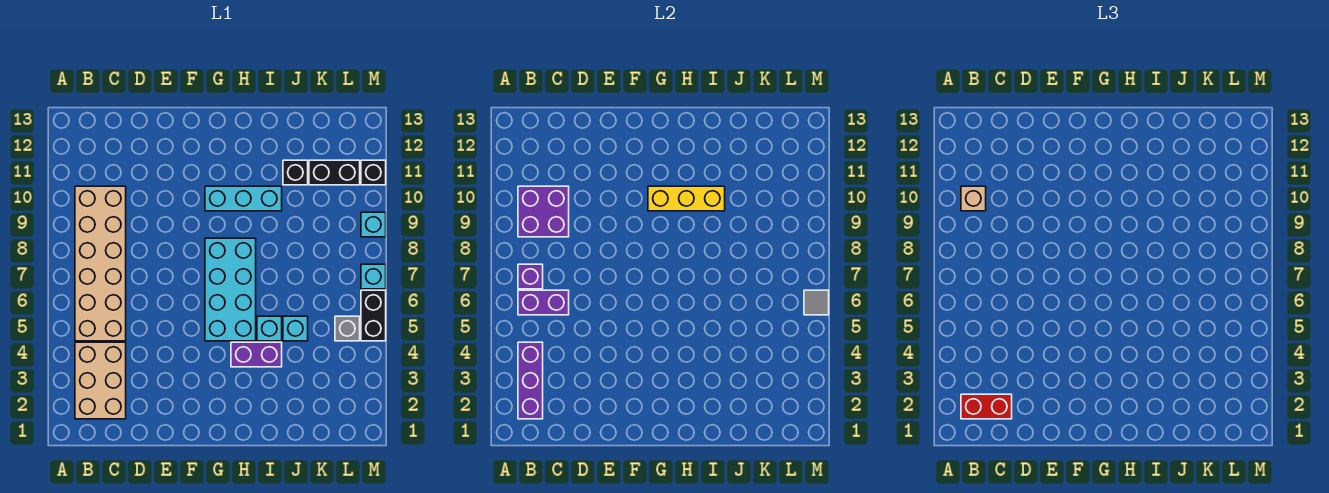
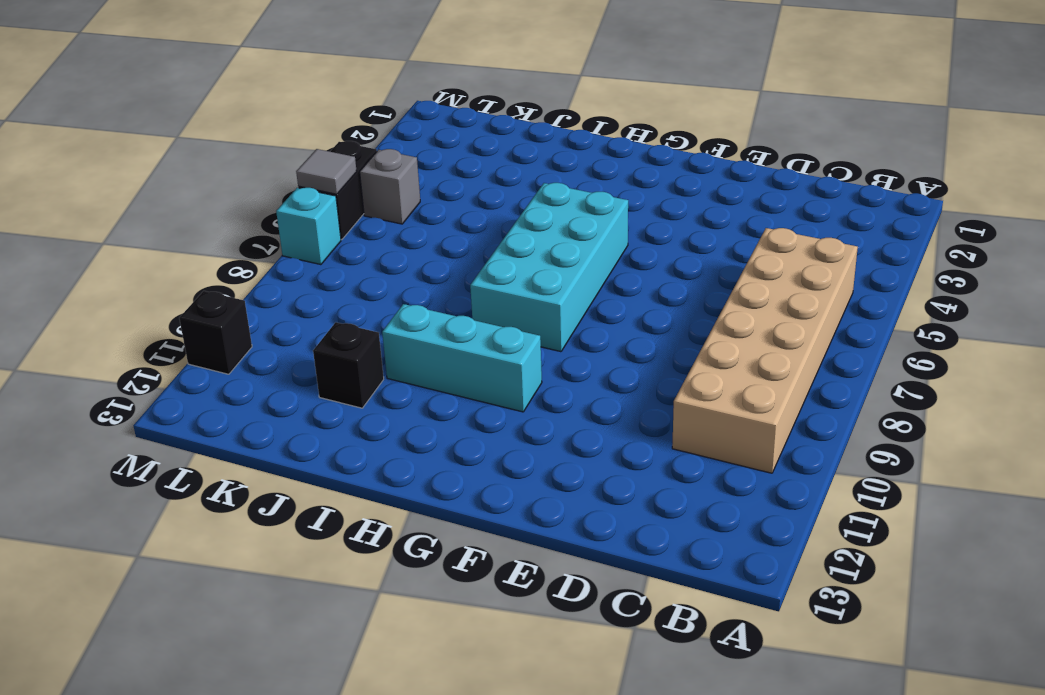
none -> tan 2x3 brick [75,342,126,419]
none -> purple 1x2 brick [231,342,282,367]
none -> cyan 1x1 brick [257,316,282,341]

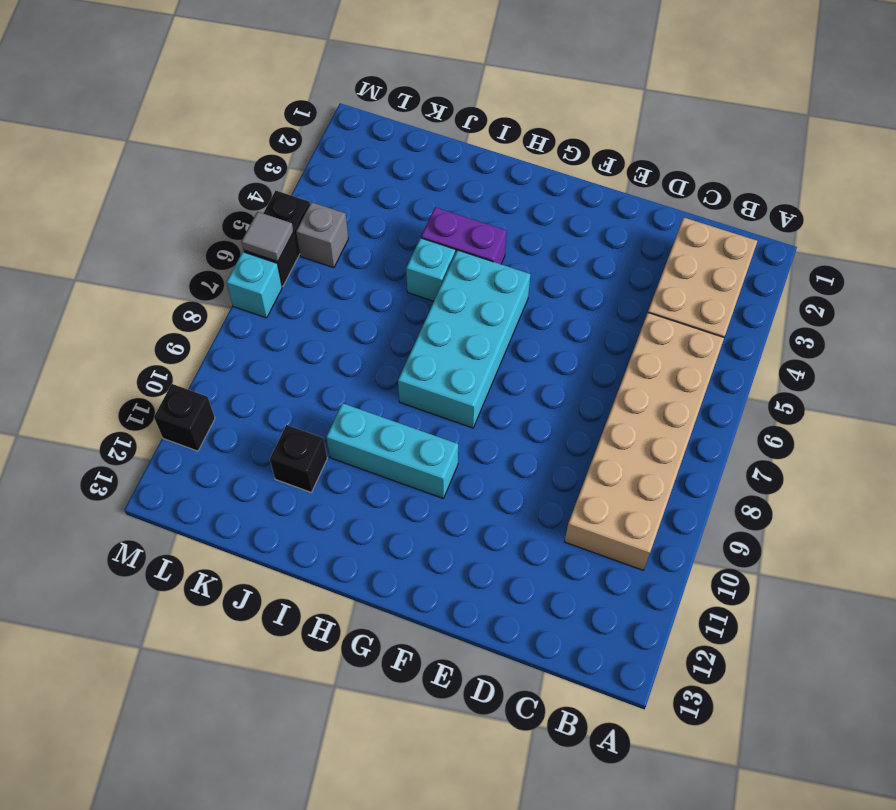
none -> cyan 1x1 brick [283,316,308,341]
none -> black 1x2 brick [309,160,360,185]
none -> cyan 1x1 brick [361,212,386,237]

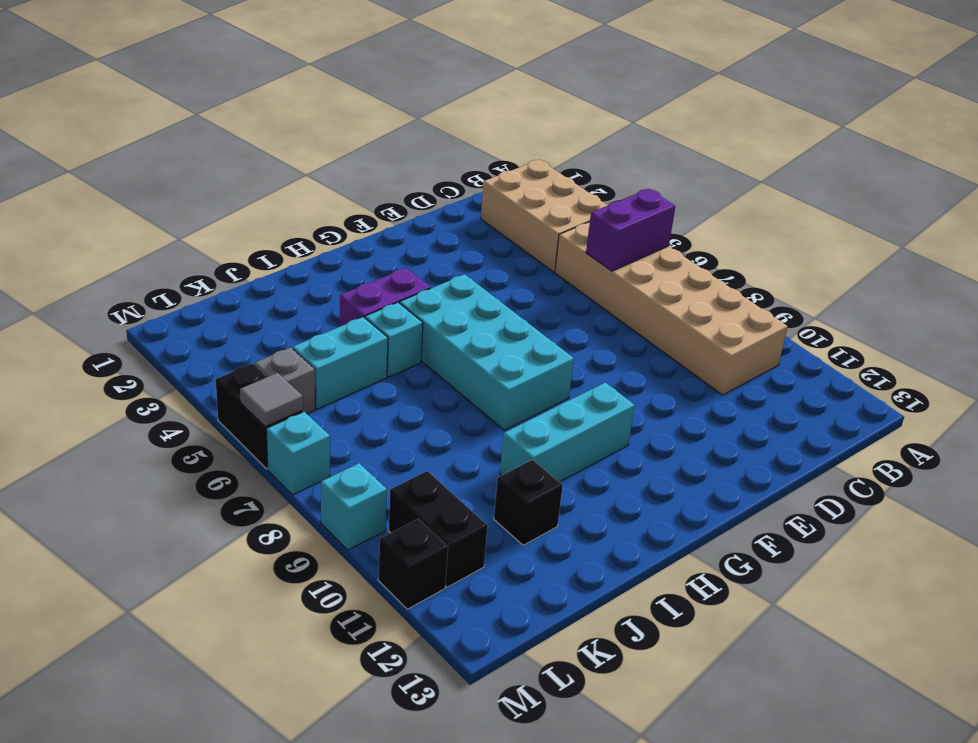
cyan 1x2 brick [293,317,388,409] -> cyan 1x1 brick [283,316,308,341]
black 1x2 brick [389,471,488,587] -> black 1x2 brick turned to [309,160,360,185]
none -> purple 1x3 brick [518,342,543,419]
none -> purple 1x1 brick [518,264,543,289]
none -> purple 2x2 brick [518,186,569,237]

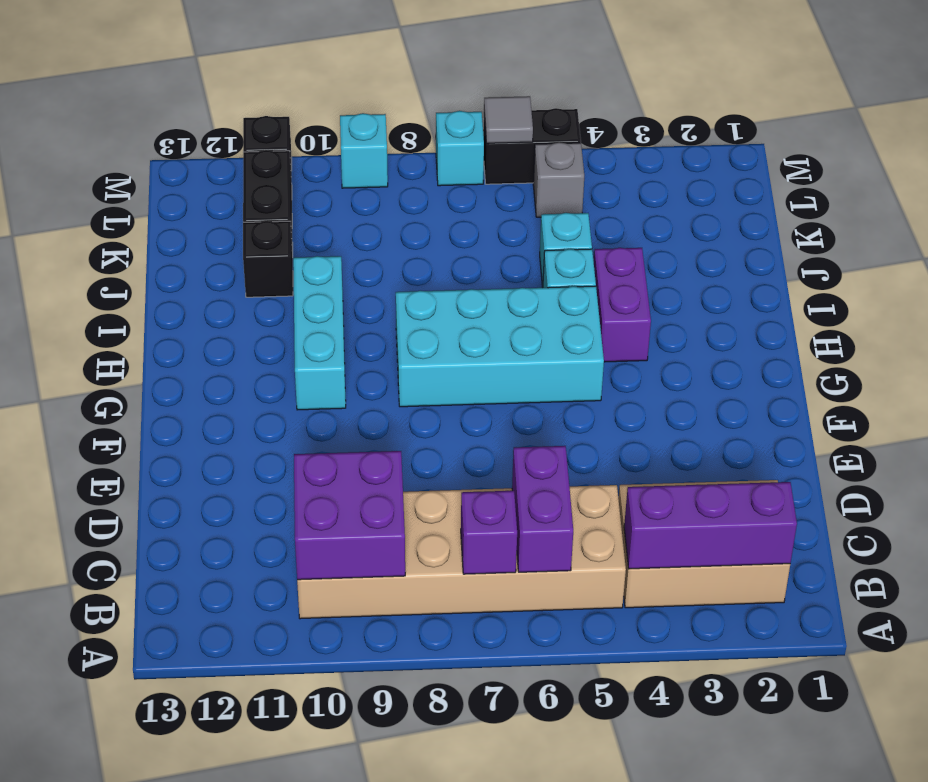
none -> yellow 1x3 brick [648,186,725,211]
none -> red 1x2 brick [961,394,1012,419]
none -> tan 1x1 brick [961,186,986,211]

